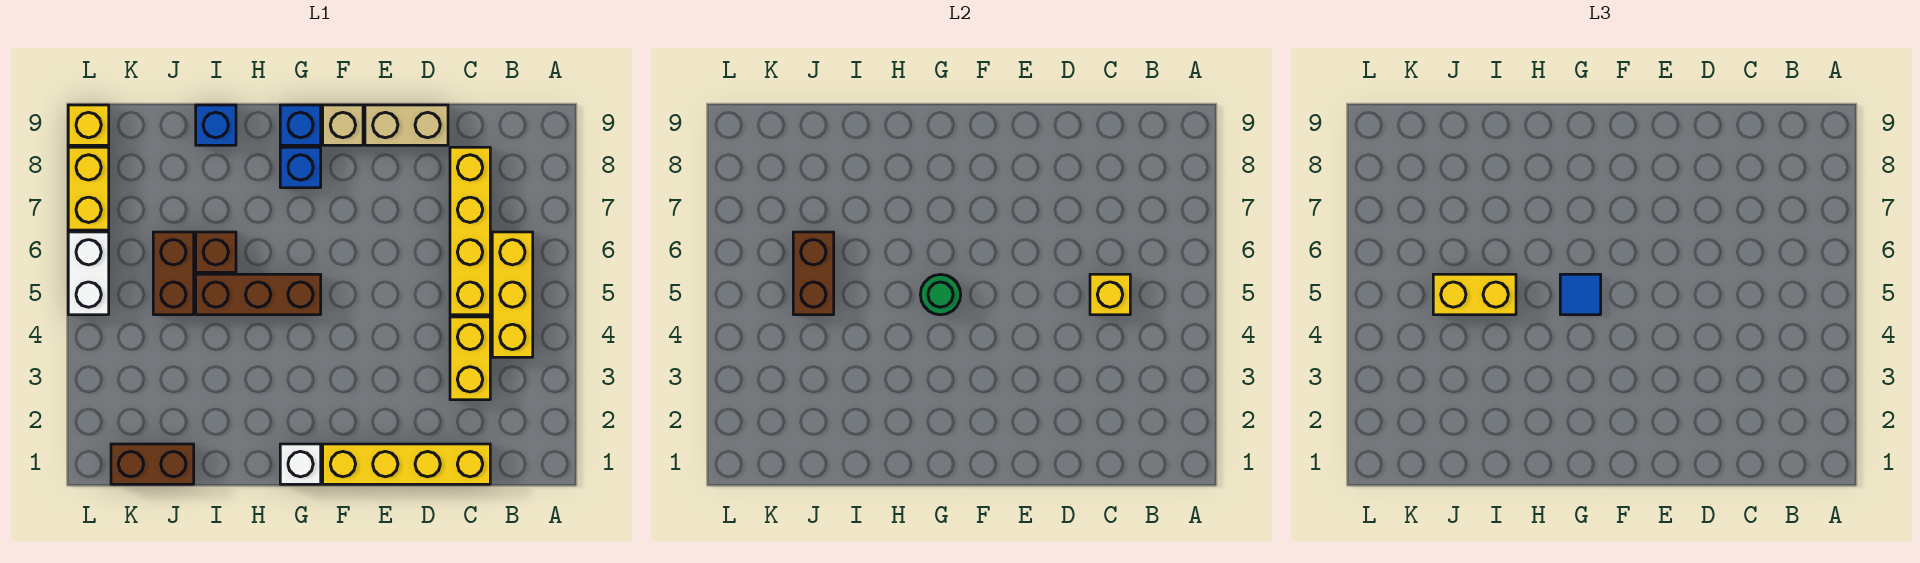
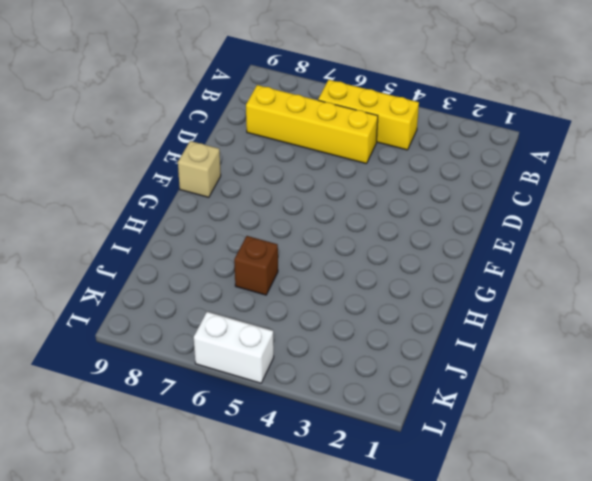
none -> yellow 1x4 brick [323,444,490,484]
none -> yellow 1x2 brick [450,317,490,400]
none -> tan 1x2 brick [365,105,448,145]

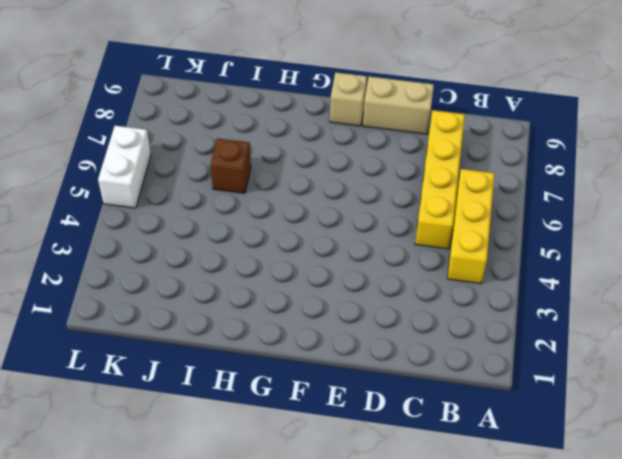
none -> yellow 1x4 brick [323,444,490,484]
none -> yellow 1x2 brick [450,317,490,400]
none -> white 1x1 brick [280,444,321,484]

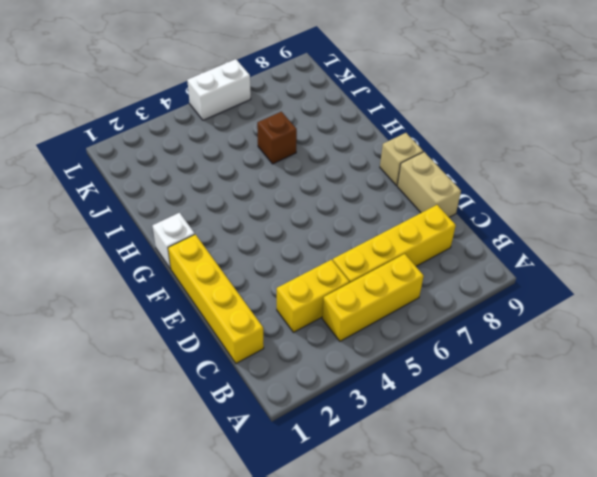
none -> brown 1x3 brick [196,274,321,315]
none -> blue 1x1 brick [280,147,321,188]
none -> blue 1x1 brick [280,105,321,145]

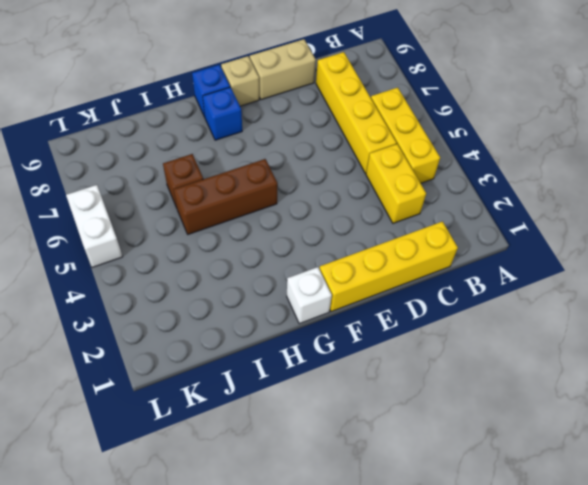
none -> blue 1x1 brick [196,105,236,145]
none -> brown 1x2 brick [111,444,194,484]
none -> brown 1x2 brick [153,232,194,315]

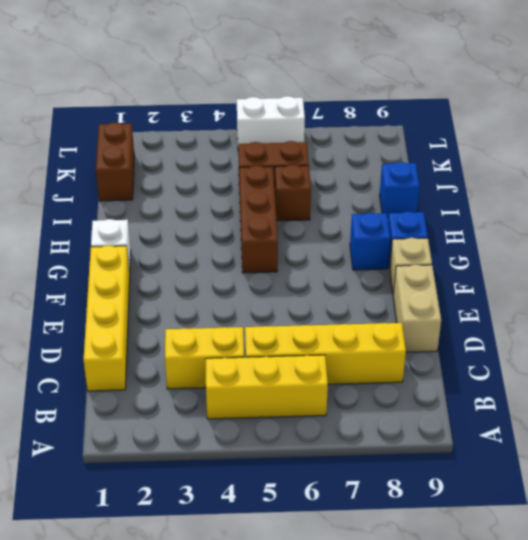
none -> yellow 1x2 brick [68,147,109,230]
none -> yellow 1x1 brick [68,105,109,145]
none -> yellow 1x1 brick [1090,274,1130,315]

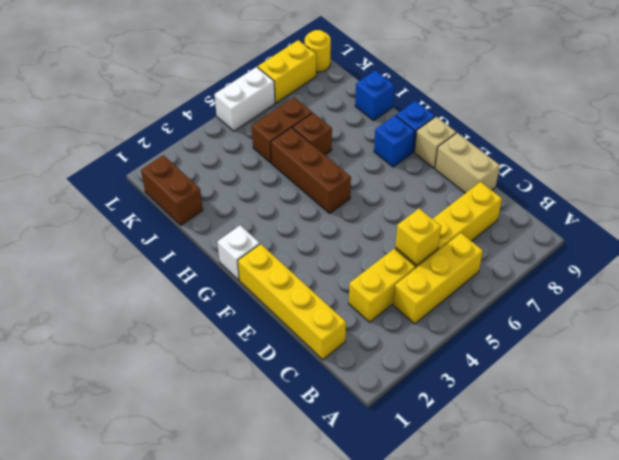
yellow 1x1 round brick [305,30,331,72] -> yellow 1x1 brick [68,105,109,145]
none -> green 1x1 round brick [920,275,961,315]
none -> brown 1x2 brick [793,232,834,315]
none -> blue 1x1 tile [1560,274,1601,315]

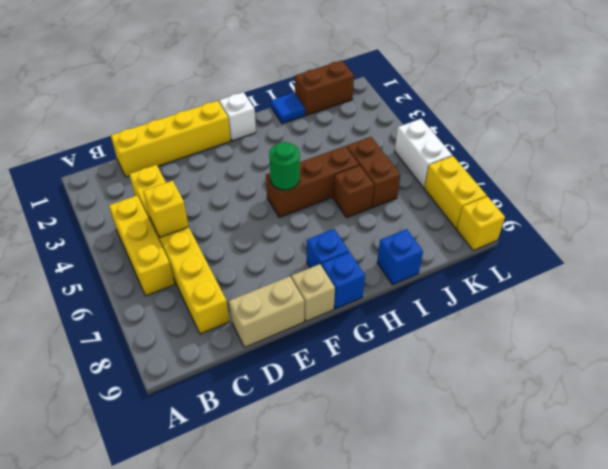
blue 1x1 tile [271,93,305,124] -> blue 1x1 tile moved to [1560,274,1601,315]
none -> brown 1x2 brick [793,232,834,315]
none -> yellow 1x2 brick [1433,274,1516,315]

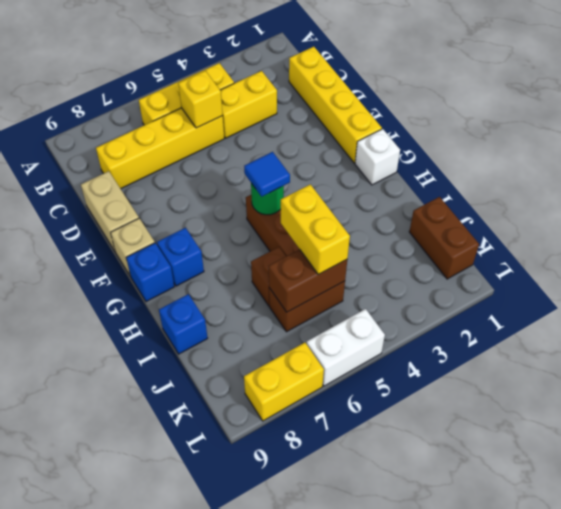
none -> yellow 1x1 brick [68,105,109,145]

